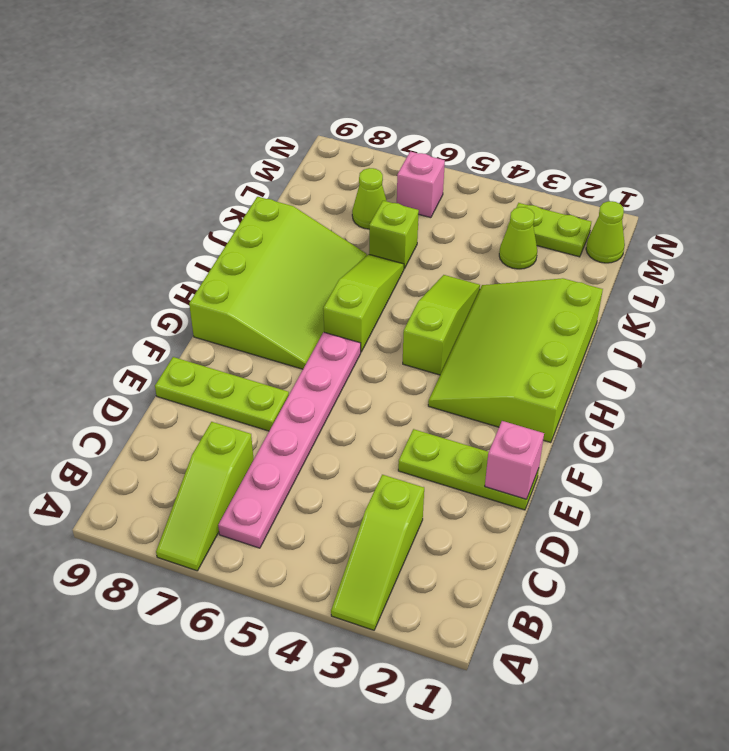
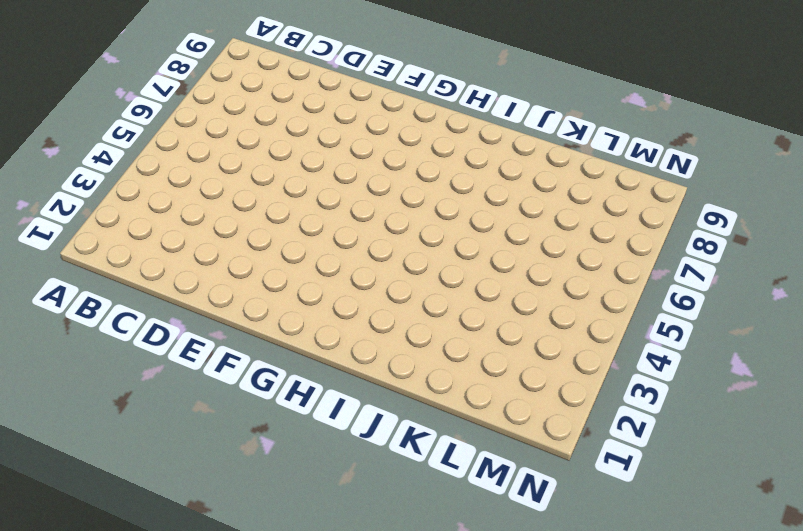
none -> lime 1x3 slope [331,475,424,630]
none -> lime 1x3 slope [156,422,254,571]
none -> pink 1x6 plate [218,332,361,548]

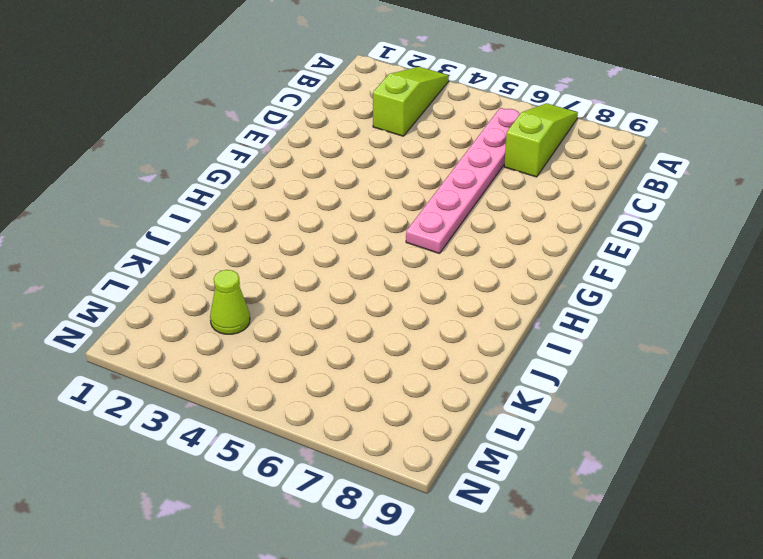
none -> lime 1x3 plate [398,429,539,510]
none -> lime 1x3 plate [155,357,289,431]
none -> lime 3x4 slope [428,278,603,443]

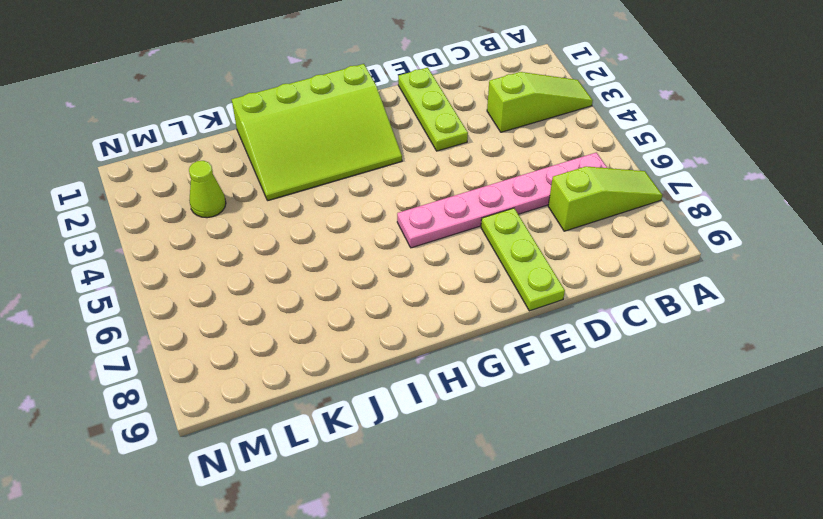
none -> lime 3x4 slope [189,197,367,369]
none -> lime 1x3 slope [403,275,480,375]
none -> lime 1x3 slope [323,254,404,352]

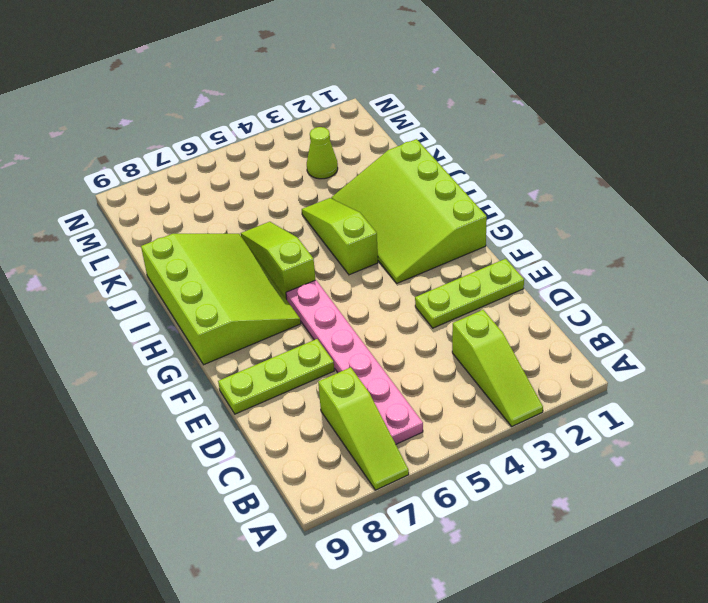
none -> lime 1x1 brick [369,201,419,269]
none -> lime 1x1 cone [352,168,387,229]
none -> lime 1x1 cone [586,201,625,263]

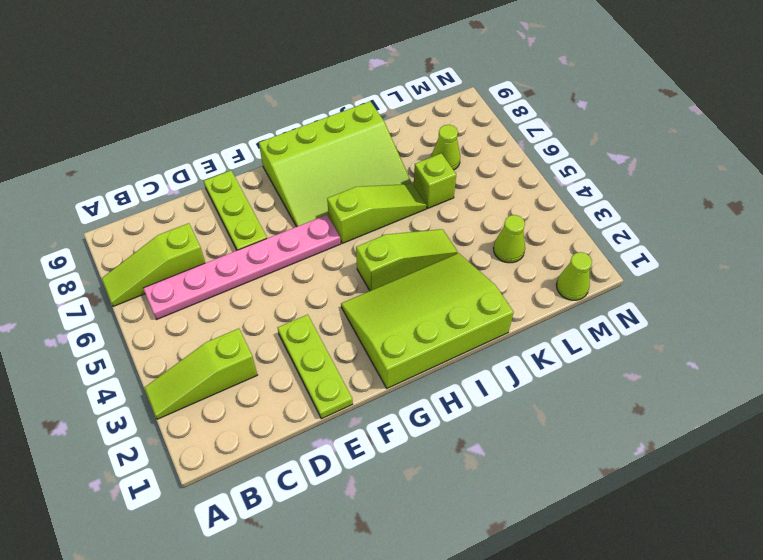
none -> lime 1x2 plate [507,203,591,257]
none -> pink 1x1 brick [397,151,445,218]
none -> pink 1x1 brick [485,421,544,499]

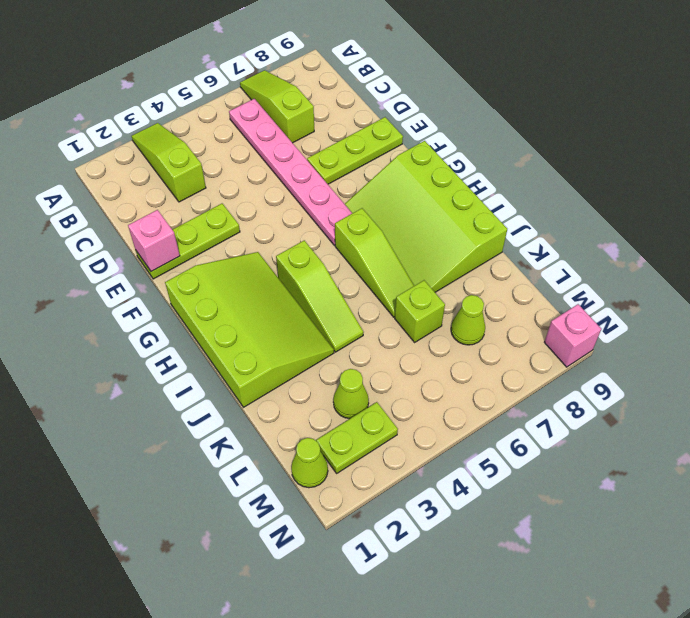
pink 1x1 brick [544,304,601,367] -> pink 1x1 brick moved to [397,151,445,218]

